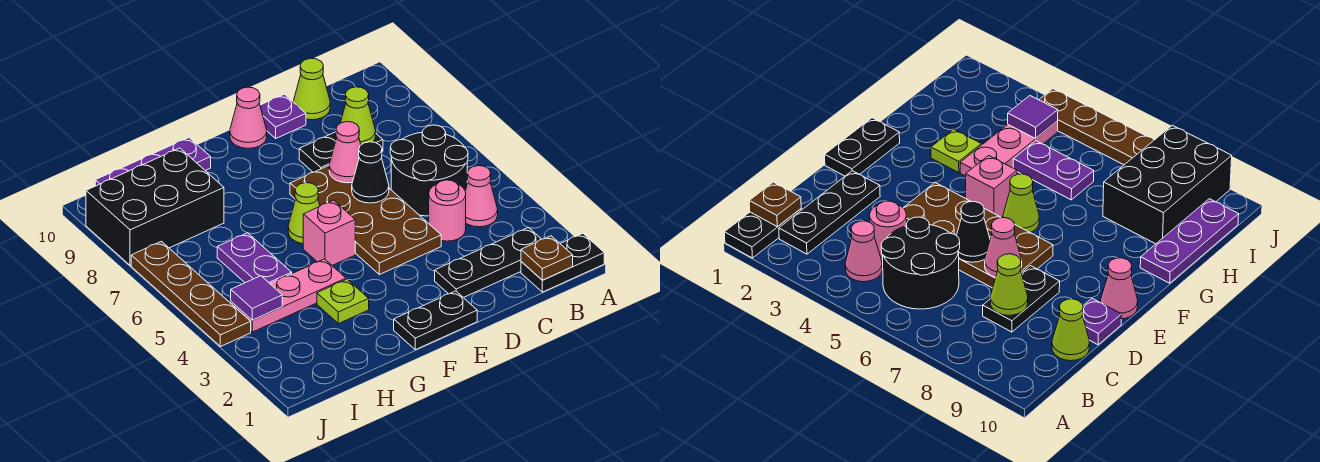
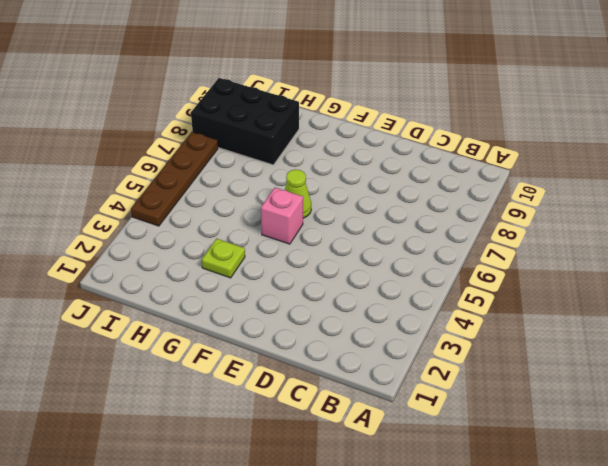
none -> black 1x2 plate [521,233,604,292]
none -> black 1x3 plate [435,227,541,298]
none -> pink 1x1 cone [465,166,498,227]

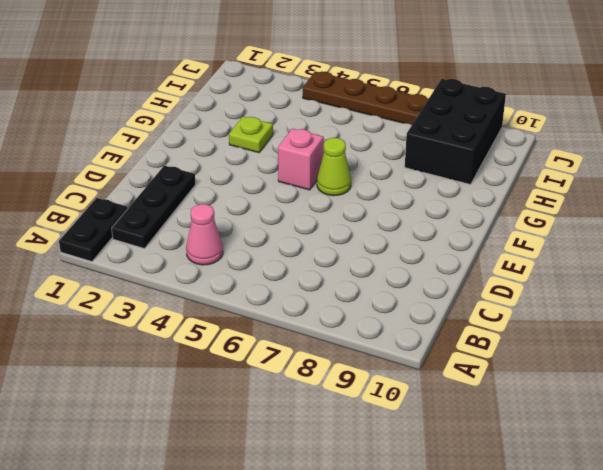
none -> black 2x2 round brick [390,125,468,216]
none -> pink 1x1 round brick [429,180,466,241]
none -> black 1x2 plate [299,132,383,172]

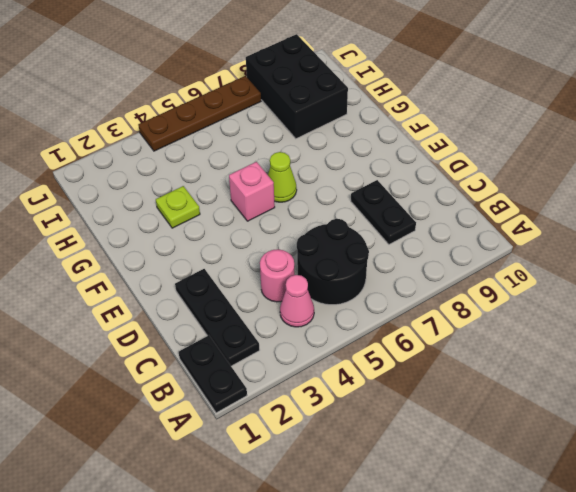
none -> lime 1x1 cone [293,58,330,120]
none -> brown 2x4 plate [290,166,441,274]
none -> purple 1x1 plate [260,94,306,138]

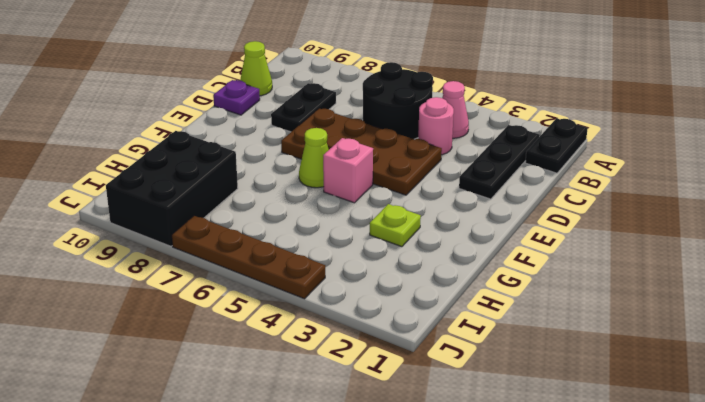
none -> black 1x2 plate [394,291,477,350]
none -> pink 1x1 cone [230,87,267,148]
none -> pink 1x3 plate [231,259,346,332]

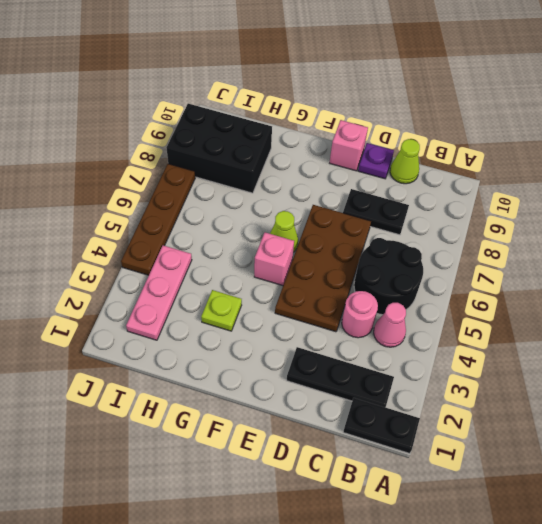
pink 1x1 brick [330,120,368,171] -> pink 1x1 cone [230,87,267,148]
pink 1x3 plate [126,245,192,340] -> pink 1x3 plate turned to [231,259,346,332]
none -> black 1x2 plate [394,291,477,350]
none -> purple 1x3 plate [95,138,211,186]
none -> purple 1x2 plate [217,233,292,283]

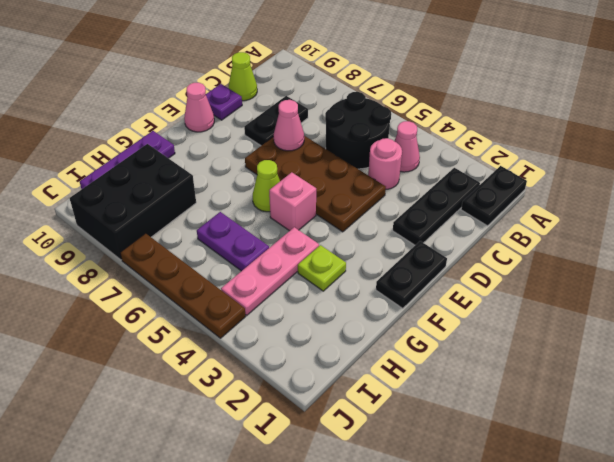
none -> brown 1x1 plate [521,236,573,280]
none -> lime 1x1 cone [340,87,376,145]
none -> black 1x1 cone [352,142,389,203]

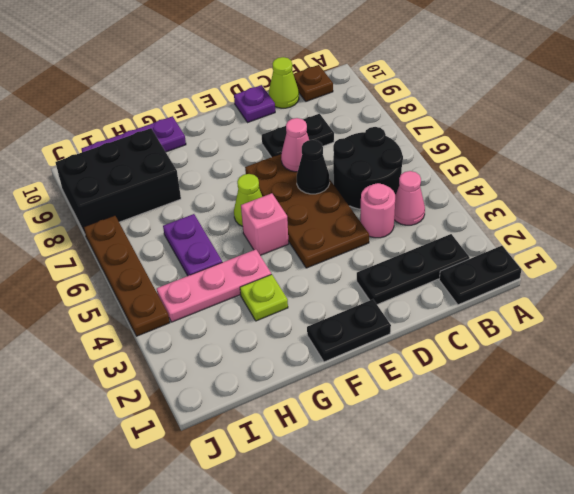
brown 1x1 plate [293,65,333,101] -> brown 1x1 plate moved to [521,236,573,280]
none -> pink 1x1 cone [230,87,267,148]
none -> lime 1x1 cone [340,87,376,145]
none -> purple 1x1 tile [231,276,282,320]

